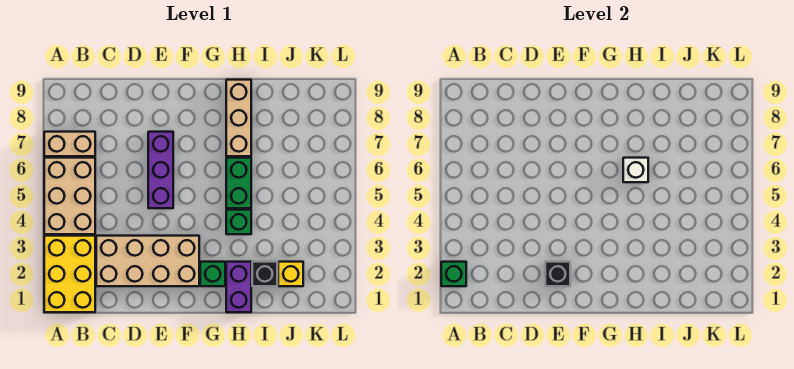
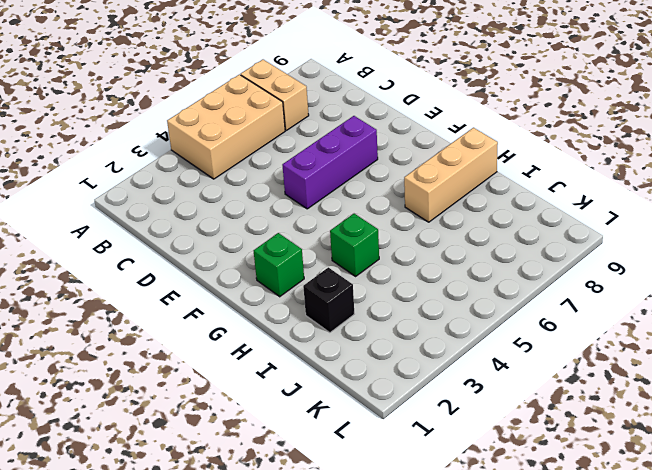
none -> yellow 2x3 brick [44,236,95,312]
none -> tan 2x4 brick [96,236,199,286]
none -> purple 1x2 brick [226,262,251,312]

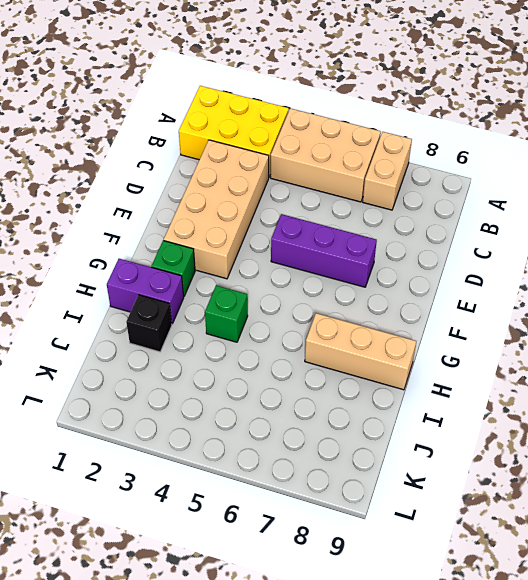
none -> green 1x2 brick [226,158,251,208]
none -> yellow 1x1 brick [278,262,303,286]
none -> green 1x1 brick [441,262,466,286]

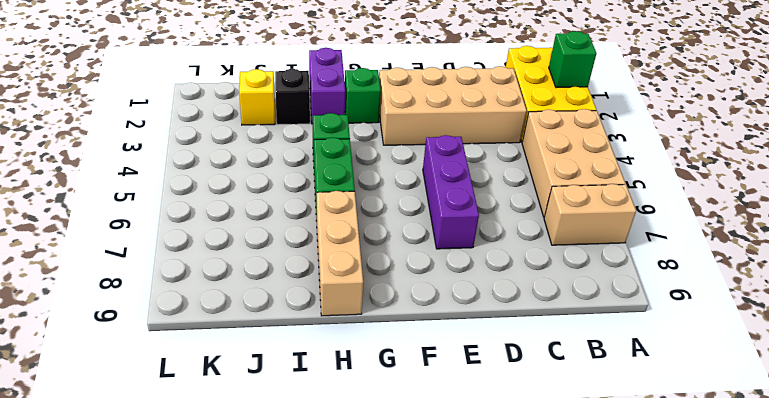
none -> black 1x1 brick [545,262,570,286]
none -> white 1x1 brick [623,158,648,182]

